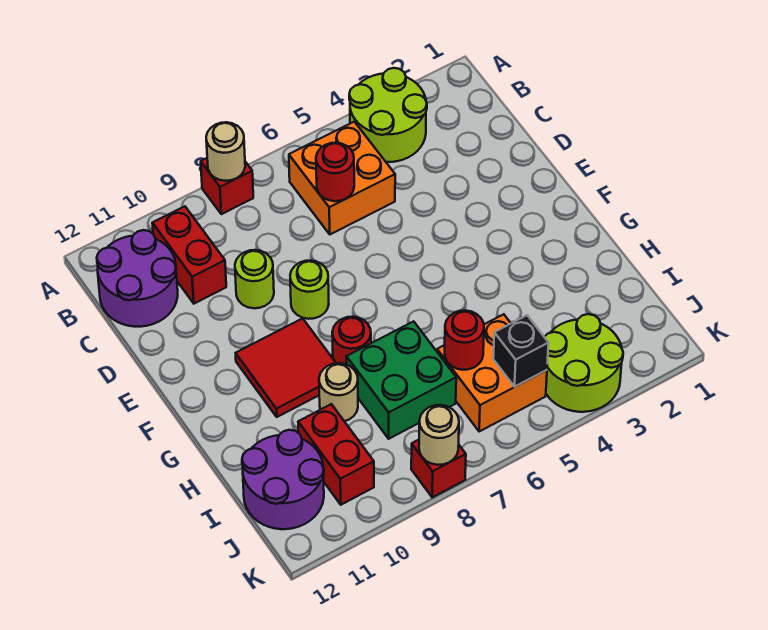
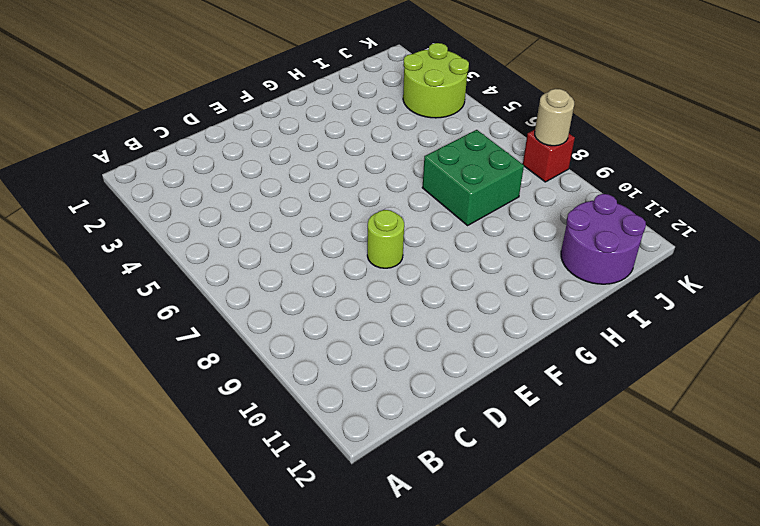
none -> lime 2x2 round brick [349,68,427,162]
none -> red 1x1 brick [201,158,253,214]
none -> orange 2x2 brick [289,122,395,234]

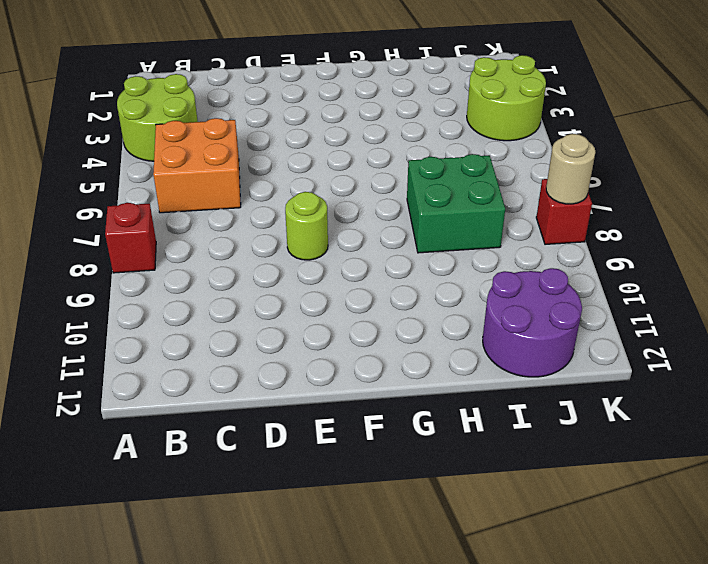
none -> red 1x2 brick [152,206,226,304]
none -> purple 2x2 round brick [97,230,178,327]
none -> lime 1x1 round brick [235,250,274,308]

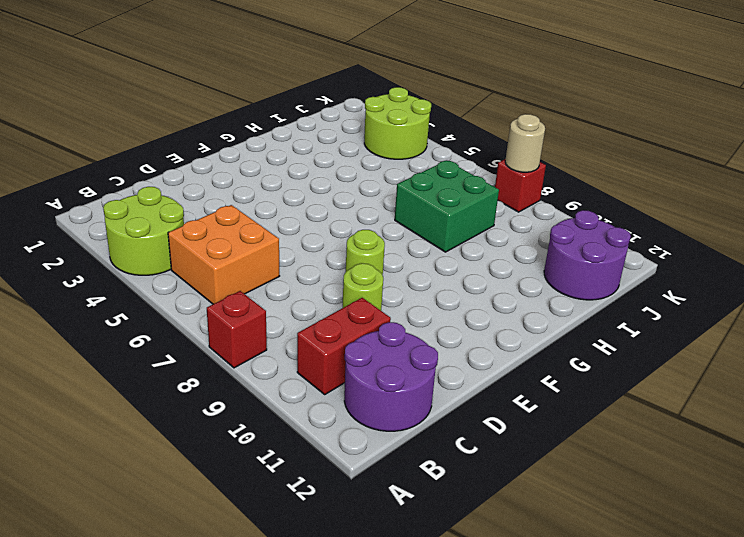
none -> red 2x2 tile [236,318,336,417]
none -> red 1x1 round brick [332,317,371,364]
none -> tan 1x1 round brick [319,363,358,421]

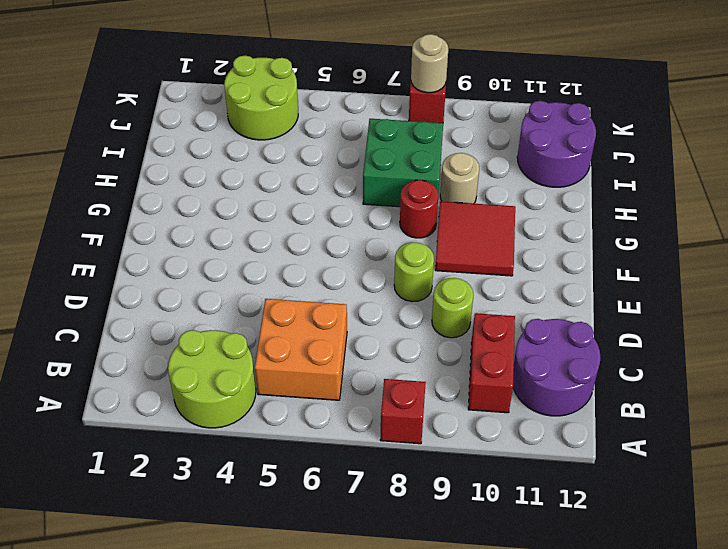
none -> orange 2x2 brick [437,314,547,431]
none -> red 1x2 brick [298,404,374,505]
none -> tan 1x1 round brick [206,122,245,181]

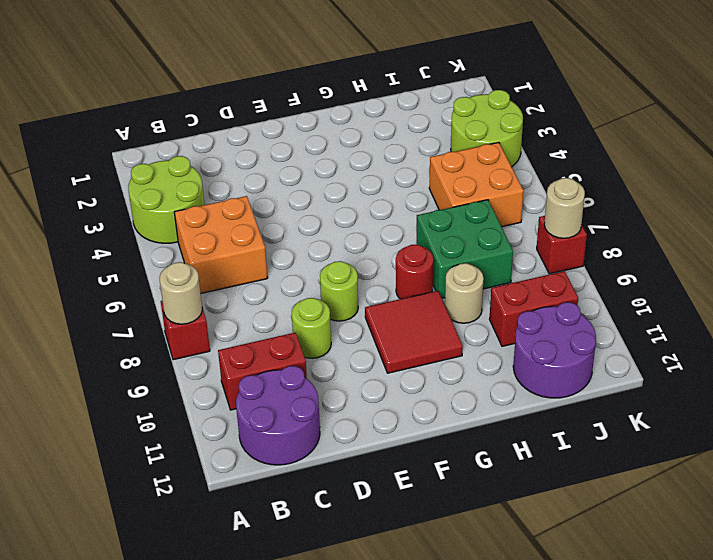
none -> red 1x1 round brick [316,143,354,201]
none -> red 1x1 round brick [445,310,484,370]
none -> black 1x1 brick [493,315,549,387]

